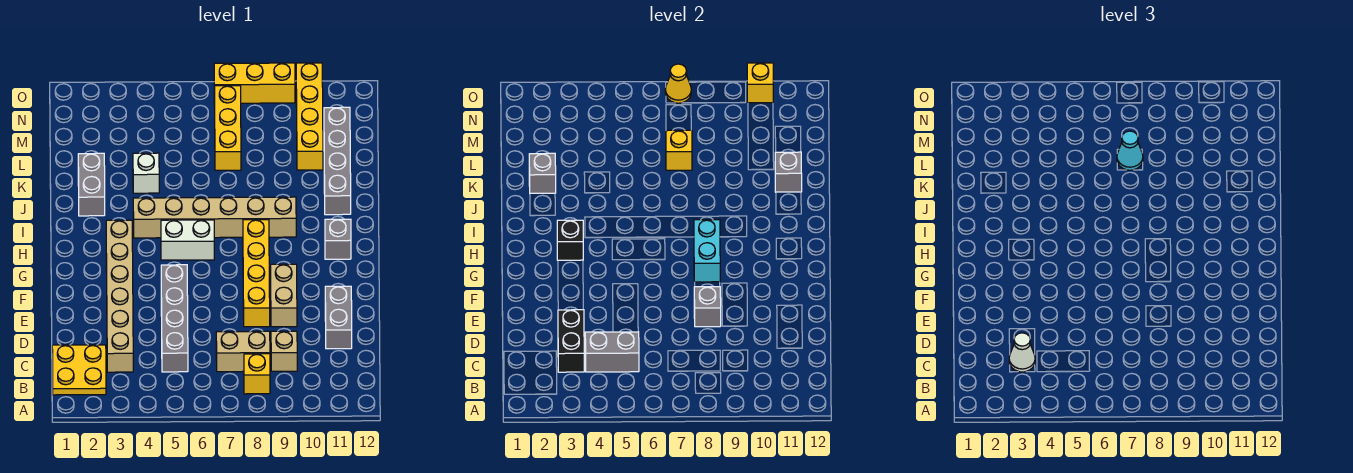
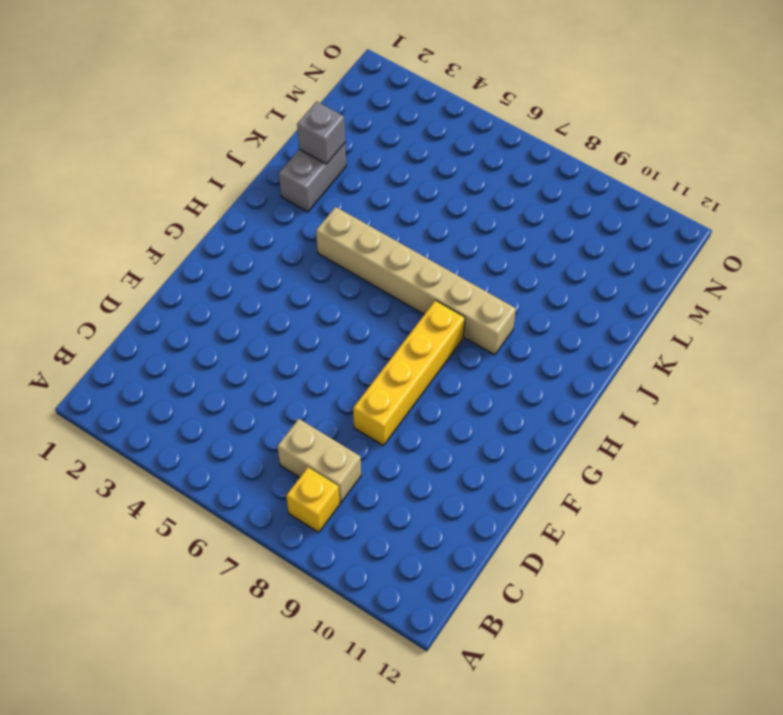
none -> yellow 2x2 plate [52,345,106,395]
none -> tan 1x6 brick [106,220,133,372]
none -> grey 1x4 brick [161,265,188,372]
none -> tan 1x1 brick [271,331,297,371]

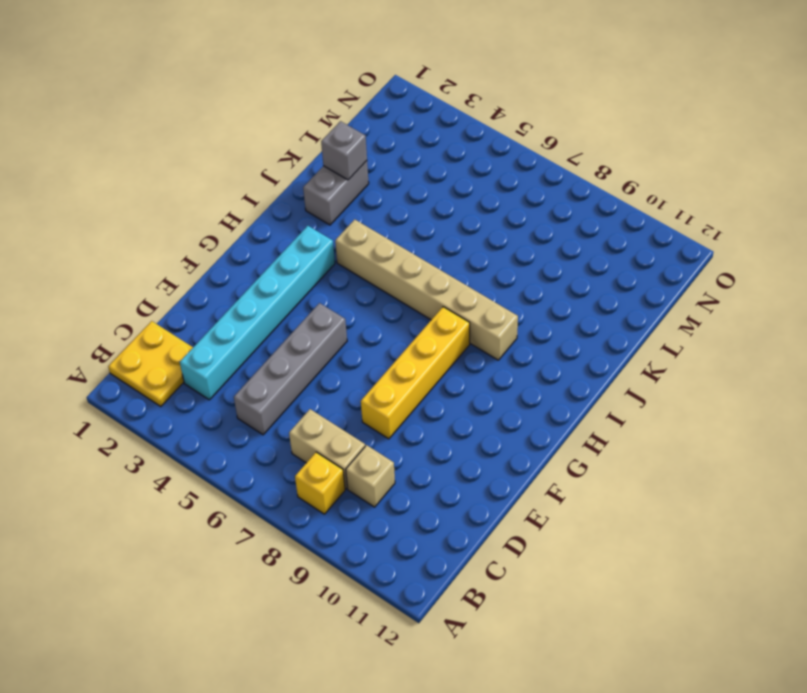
cyan 1x6 brick [180,226,335,400] -> tan 1x6 brick [106,220,133,372]
none -> grey 1x2 brick [325,286,352,349]
none -> tan 1x2 brick [271,264,297,327]
none -> white 1x2 brick [161,220,214,260]
none -> grey 1x1 brick [325,219,351,259]

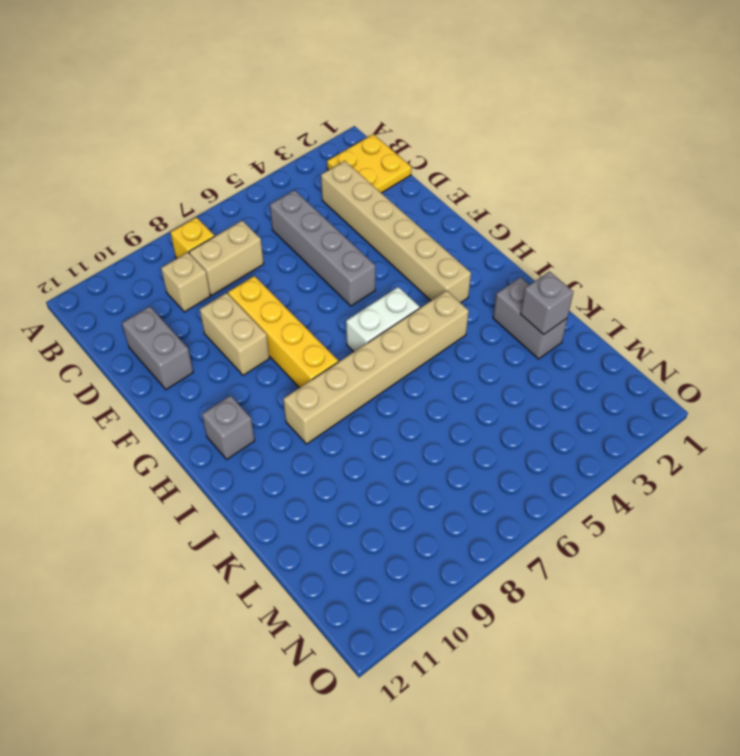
none -> grey 1x4 brick [324,107,351,215]
none -> white 1x1 brick [133,153,159,193]
none -> yellow 1x3 brick [214,86,241,170]
none -> yellow 1x4 brick [296,63,323,170]

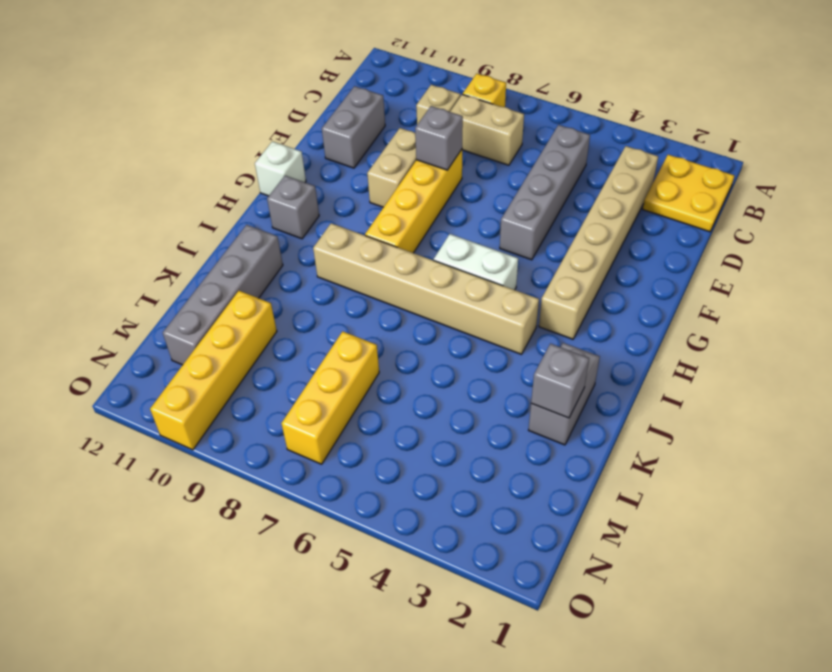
white 1x1 brick [255,141,306,196] -> white 1x1 brick moved to [133,153,159,193]
none -> yellow 1x3 brick [214,63,295,103]
none -> black 1x2 brick [558,310,584,372]
none -> grey 1x2 brick [585,332,639,372]
none -> cyan 1x2 brick [694,220,720,282]

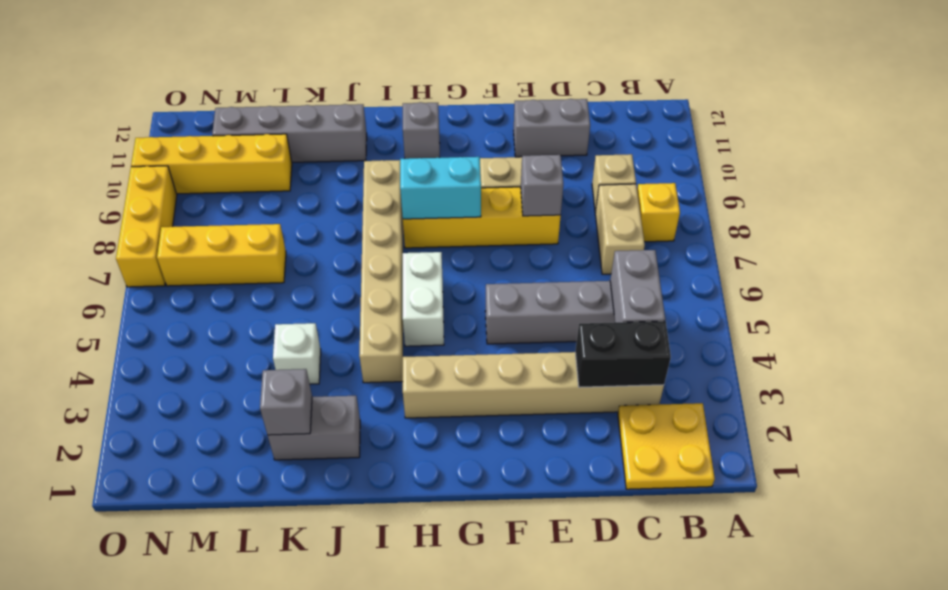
none -> black 1x1 brick [557,220,583,260]
none -> grey 1x1 brick [775,152,802,192]
none -> yellow 1x1 brick [666,130,692,170]
none -> yellow 1x1 cone [665,64,691,103]

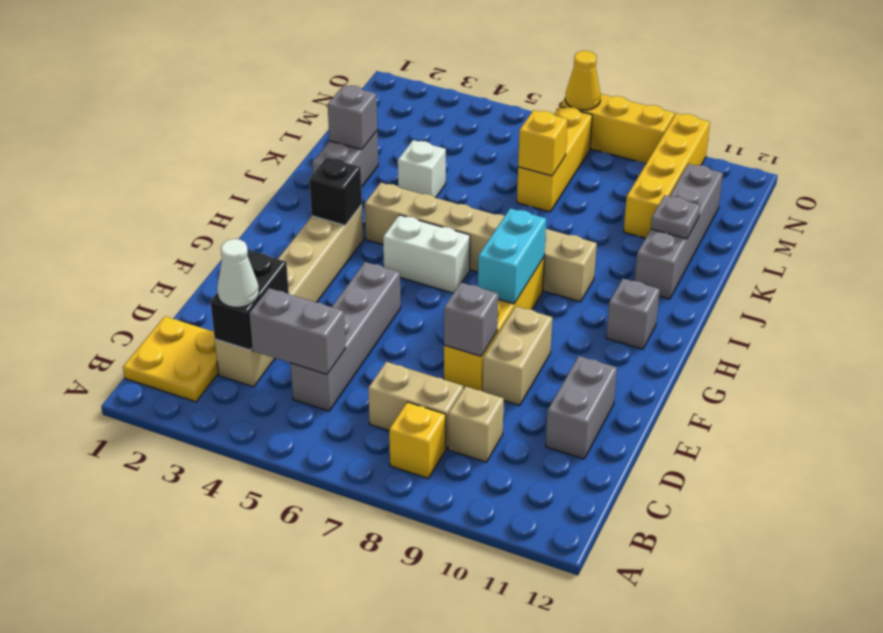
grey 1x1 plate [651,195,700,239] -> grey 1x1 brick [775,152,802,192]
none -> yellow 1x1 brick [747,63,773,103]
none -> cyan 1x1 cone [1117,131,1143,170]

